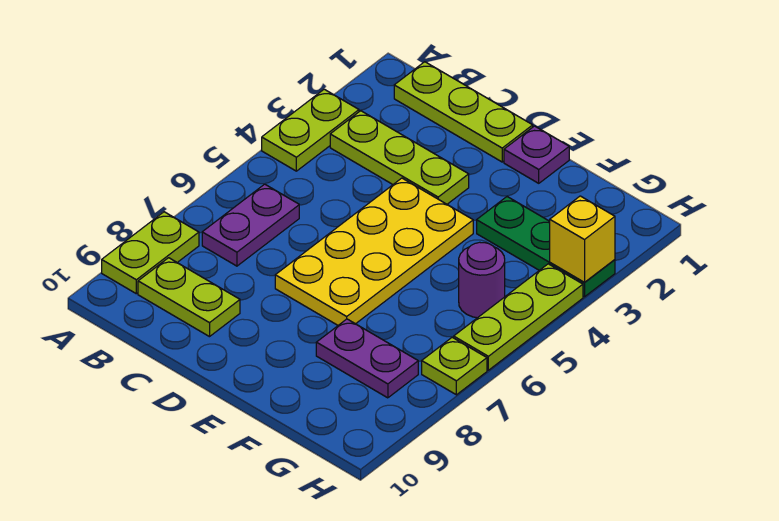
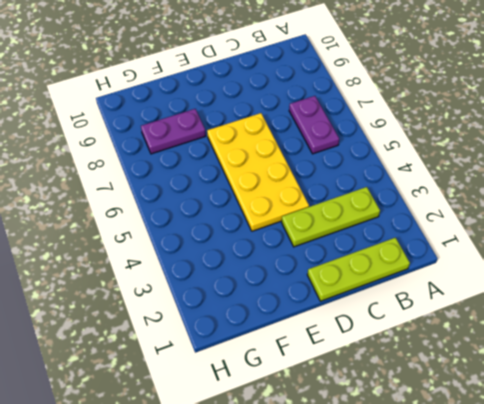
none -> lime 1x2 plate [262,89,359,171]
none -> lime 1x2 plate [102,212,199,294]
none -> lime 1x2 plate [138,258,240,337]

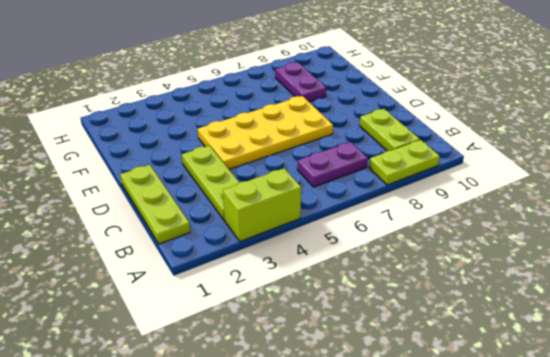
lime 1x2 brick [223,168,301,241] -> lime 1x2 plate [262,89,359,171]
none -> purple 1x1 plate [504,126,569,183]
none -> green 1x3 plate [477,197,615,297]
none -> purple 1x1 round brick [459,242,505,318]

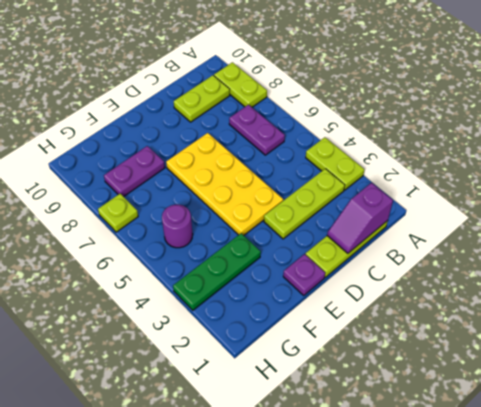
purple 1x2 slope [327,183,393,253] -> none
none -> lime 1x3 plate [454,264,583,370]
none -> yellow 1x1 brick [550,196,615,283]

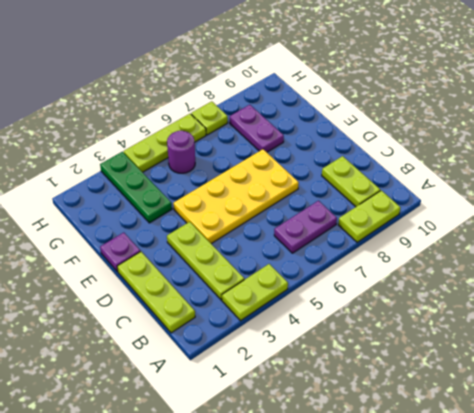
none -> yellow 1x1 brick [550,196,615,283]

